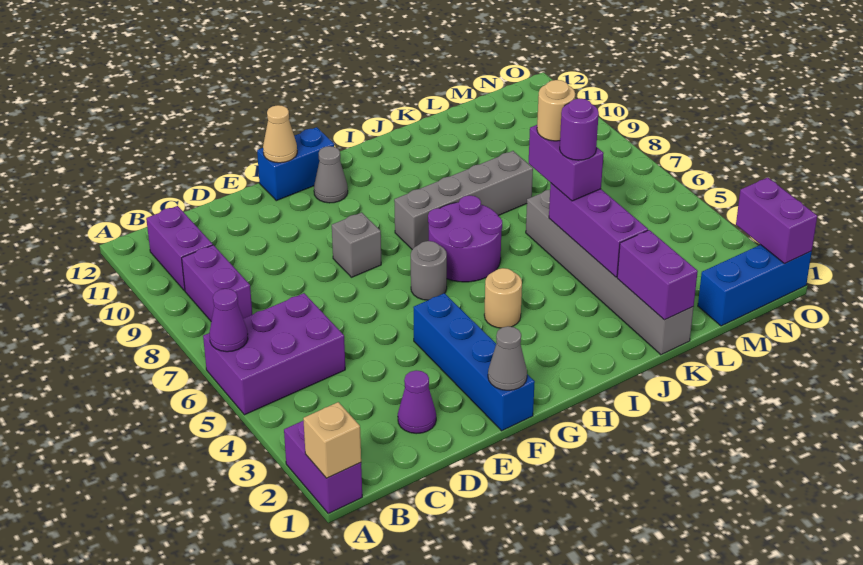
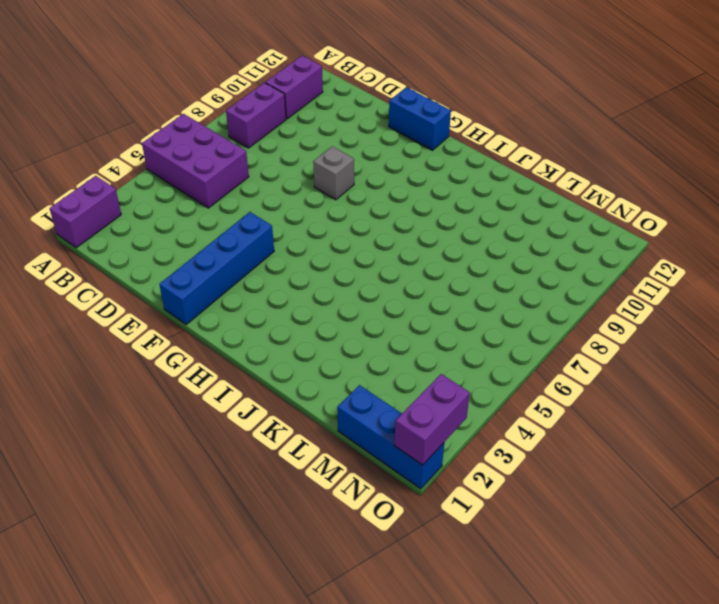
none -> purple 1x1 cone [398,370,436,434]
none -> grey 1x1 round brick [411,241,447,300]
none -> grey 1x1 cone [314,146,348,203]

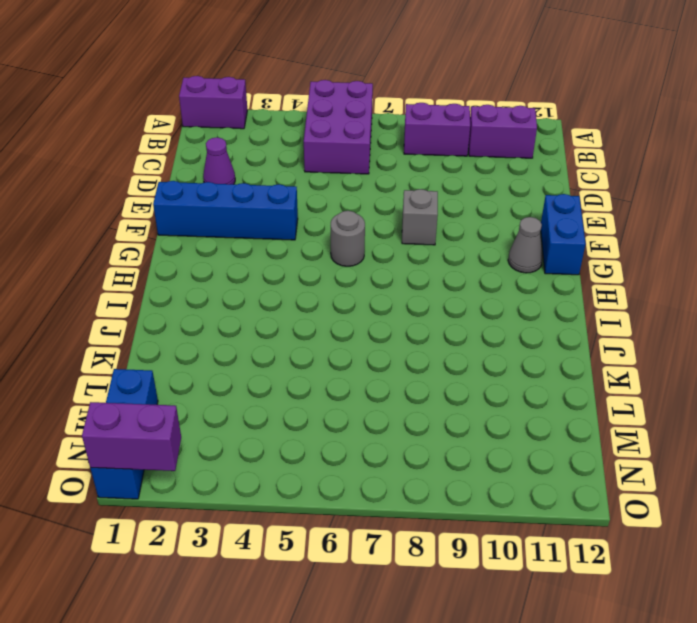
none -> tan 1x1 round brick [484,268,522,328]
none -> purple 2x2 round brick [428,195,502,282]
none -> grey 1x4 brick [394,151,533,250]

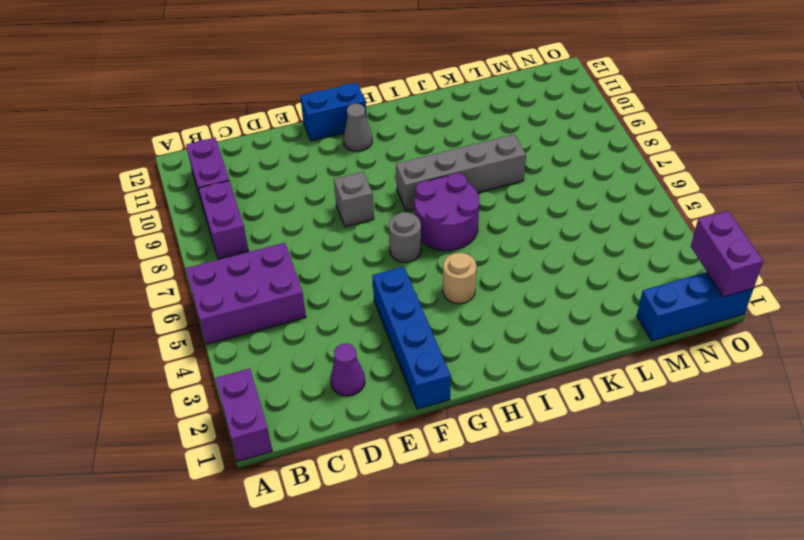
none -> grey 1x6 brick [526,189,694,355]
none -> tan 1x1 brick [303,402,361,478]
none -> purple 1x1 cone [209,289,248,352]

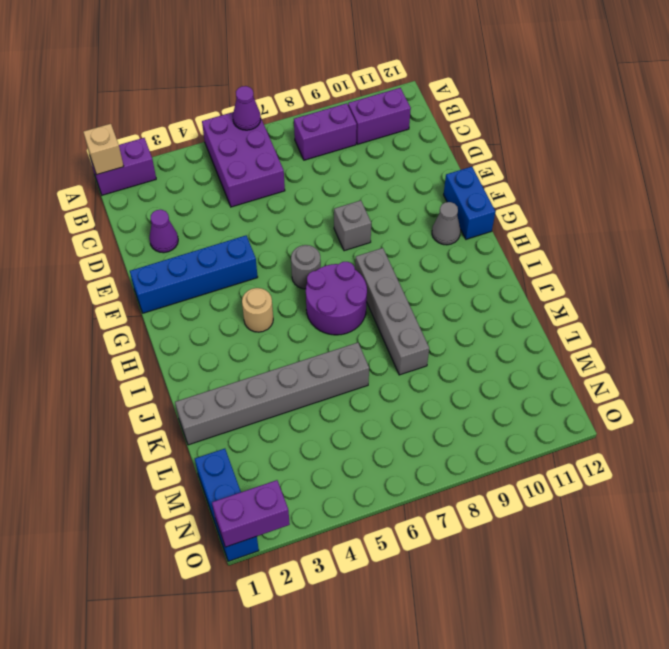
none -> grey 1x1 cone [488,326,527,390]
none -> tan 1x1 cone [263,105,297,163]
none -> purple 1x2 brick [617,230,698,320]

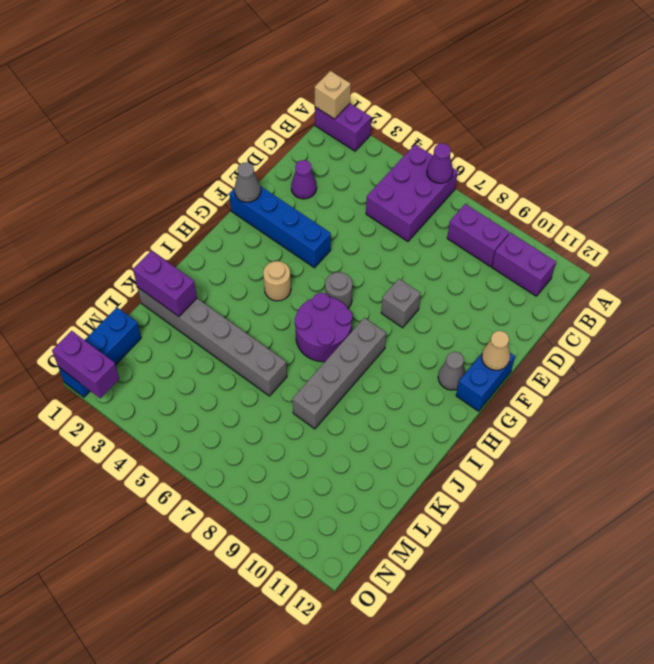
none -> purple 1x3 brick [549,183,648,277]
none -> purple 1x2 brick [529,125,604,201]
none -> purple 1x1 round brick [560,98,599,160]

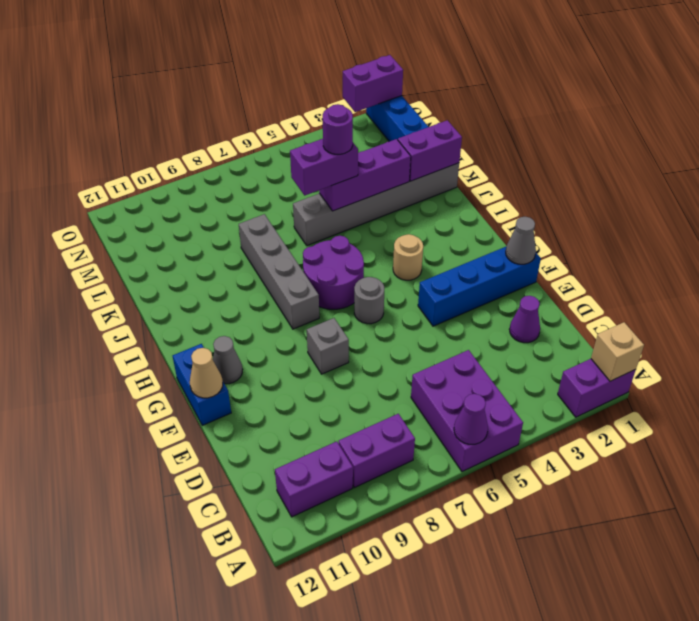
none -> tan 1x1 round brick [537,80,575,141]

